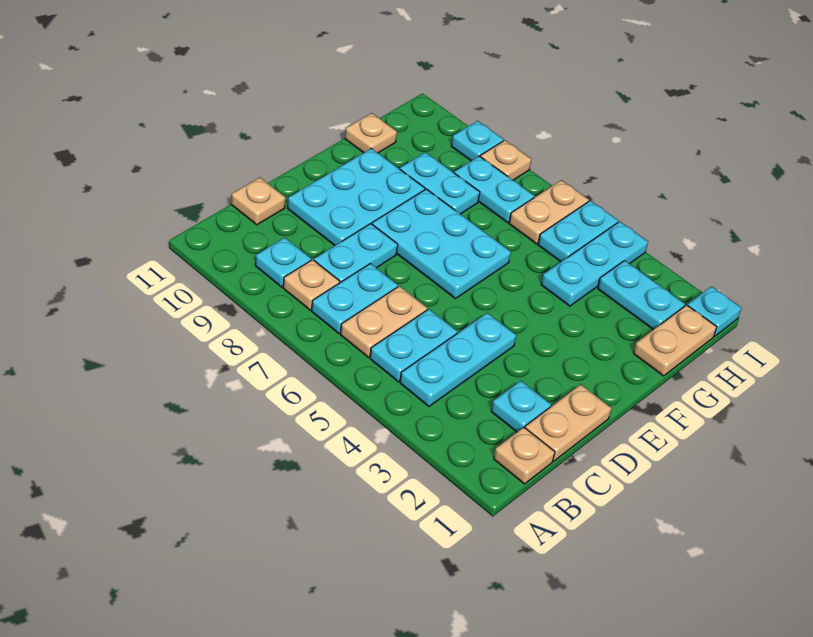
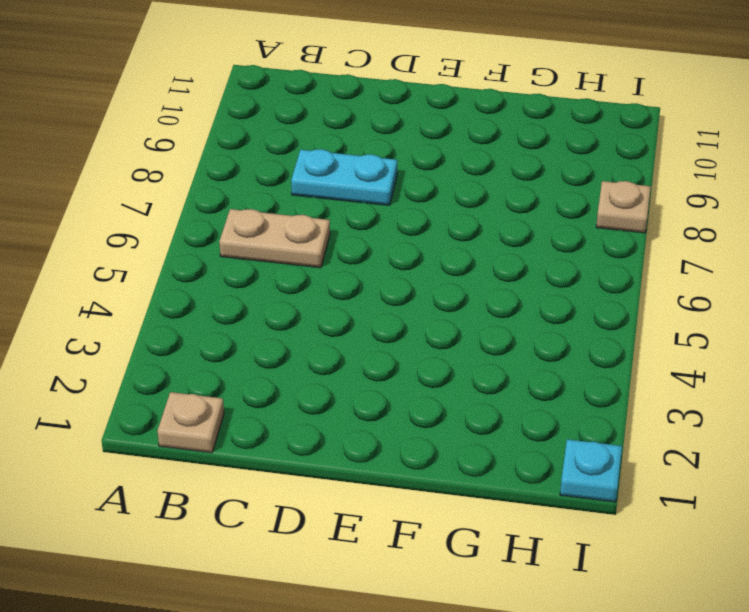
none -> cyan 1x3 plate [400,313,516,406]
none -> cyan 1x2 plate [370,309,457,382]
none -> cyan 1x2 plate [312,264,398,333]

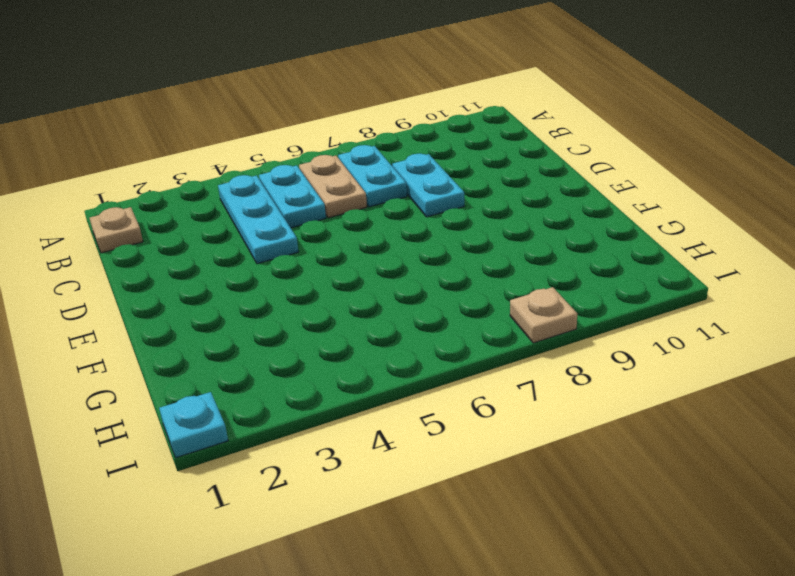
none -> tan 1x1 plate [283,260,340,310]
none -> cyan 1x1 plate [255,238,311,287]
none -> tan 1x2 plate [525,385,612,461]

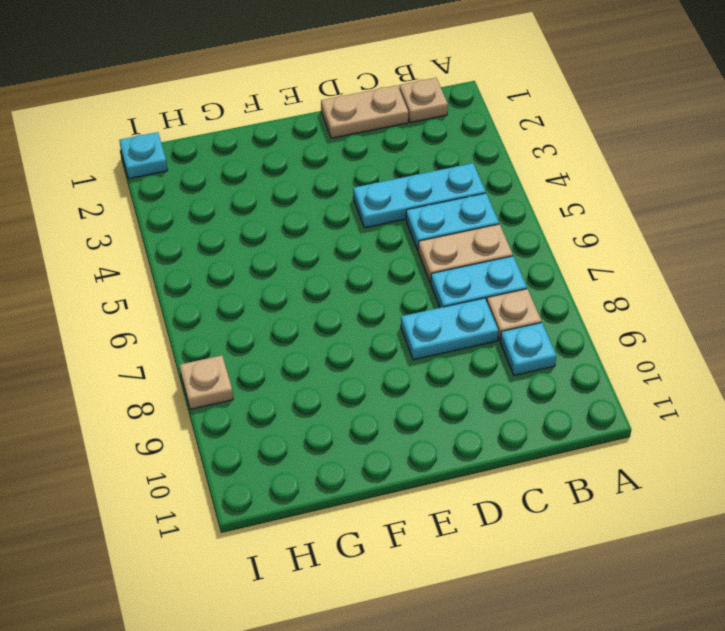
none -> cyan 1x1 plate [491,381,551,432]
none -> tan 1x1 plate [231,178,286,225]
none -> cyan 2x3 plate [287,148,425,245]

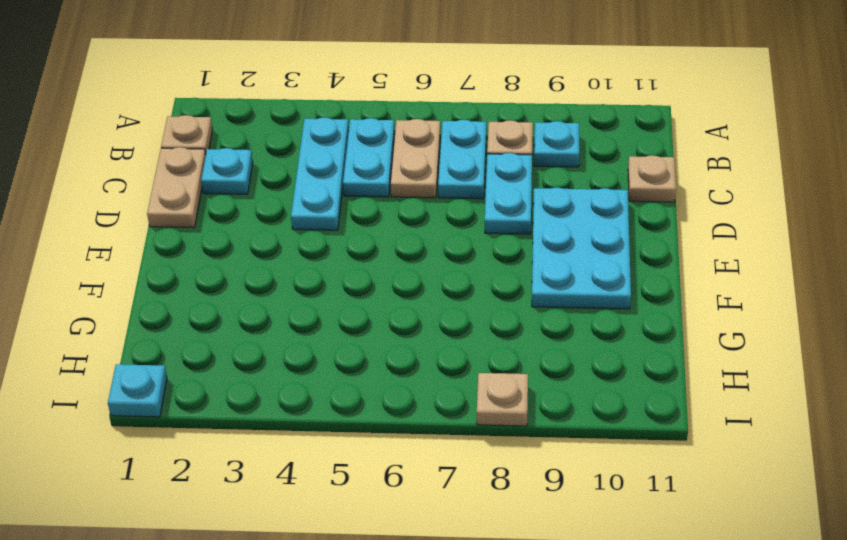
none -> cyan 2x3 plate [372,189,511,299]
none -> tan 1x2 plate [633,305,717,376]
none -> cyan 1x3 plate [541,222,648,306]

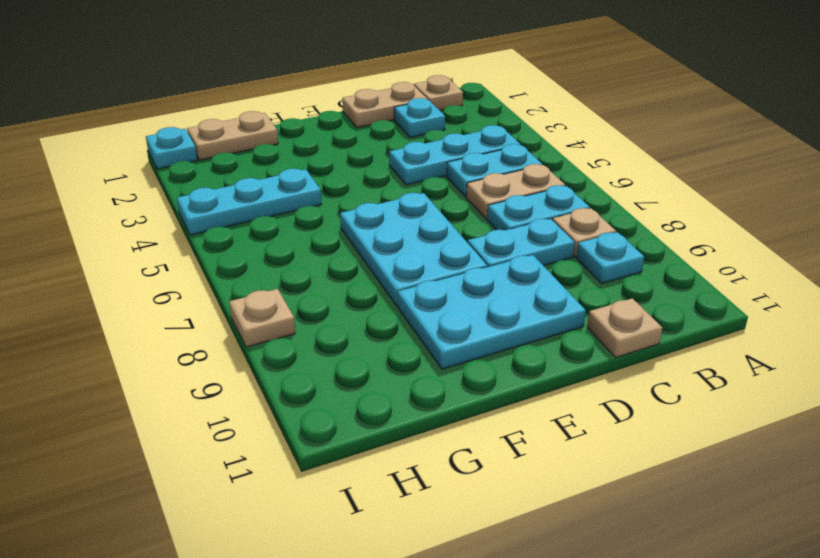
none -> cyan 1x2 plate [400,152,480,214]
none -> tan 1x1 plate [345,113,397,153]
none -> cyan 1x2 plate [598,261,685,330]

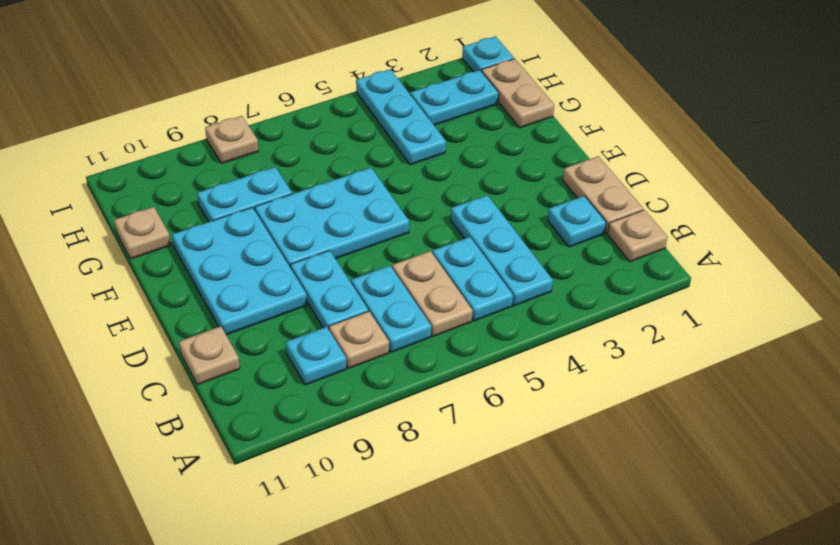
none -> cyan 1x2 plate [538,201,618,262]
none -> tan 1x2 plate [509,180,589,244]
none -> cyan 1x2 plate [454,156,534,223]

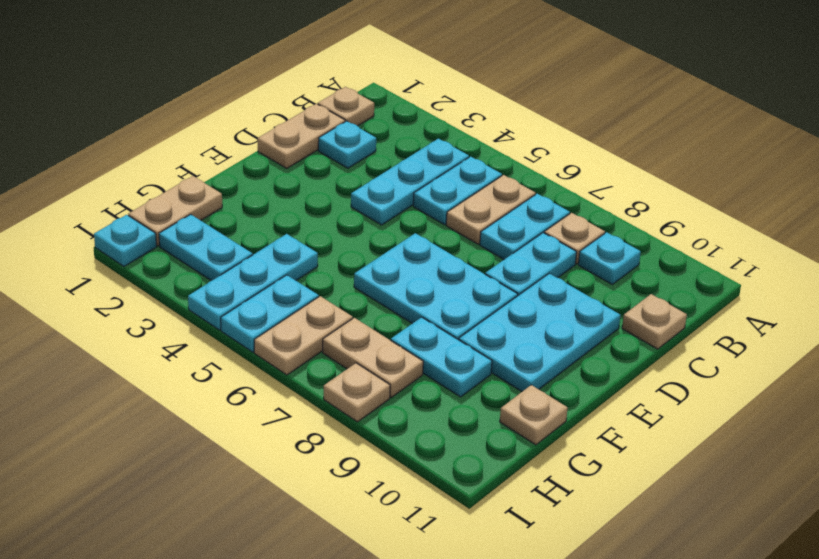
tan 1x2 plate [323,318,423,397] -> cyan 1x2 plate [454,156,534,223]
none -> cyan 1x1 plate [451,121,504,161]

